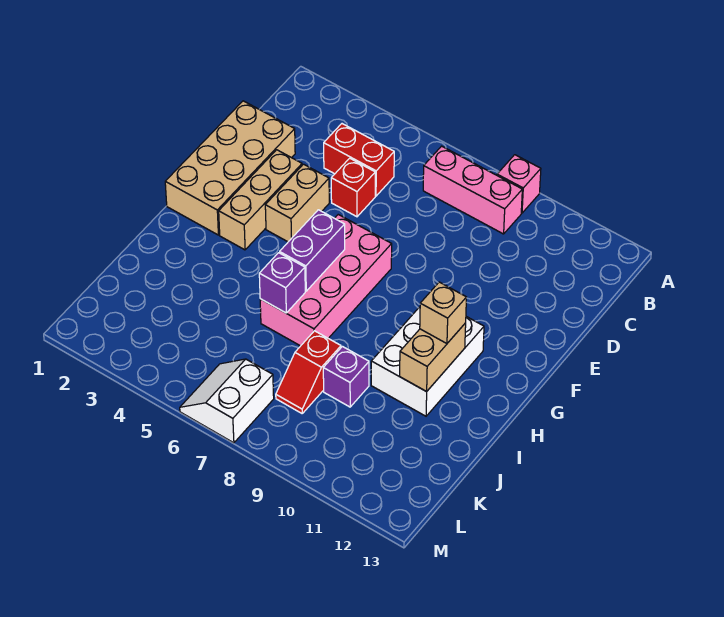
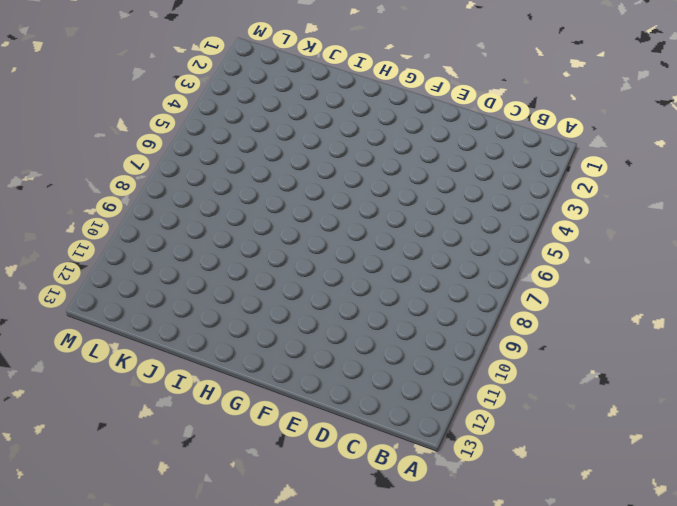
none -> pink 1x1 brick [497,155,541,213]
none -> pink 1x3 brick [423,146,522,234]
none -> red 1x2 brick [324,124,394,196]

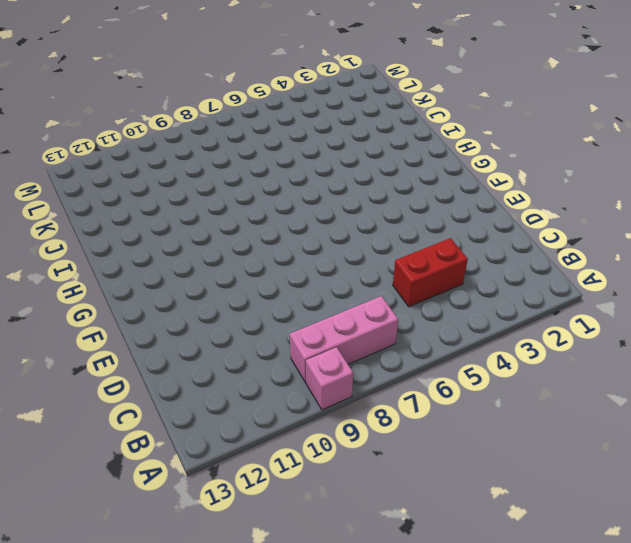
none -> tan 2x4 brick [165,101,295,235]
none -> red 1x1 brick [331,158,375,217]
none -> tan 1x3 brick [219,150,302,250]

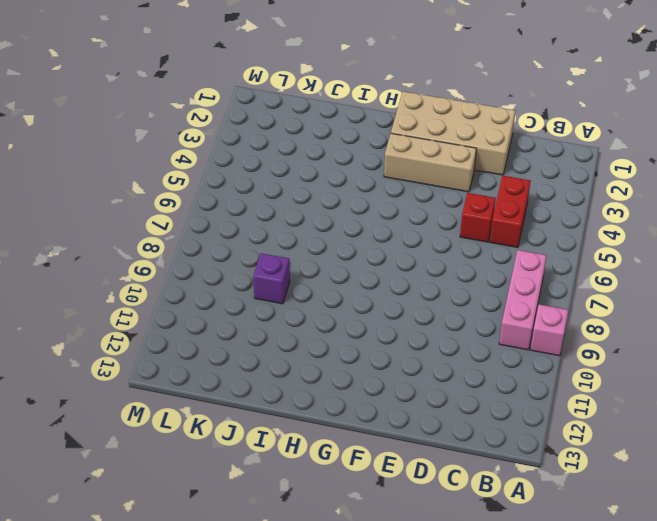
none -> tan 1x2 brick [265,164,329,242]
none -> pink 2x4 brick [260,215,392,346]
none -> white 2x3 brick [371,307,484,416]

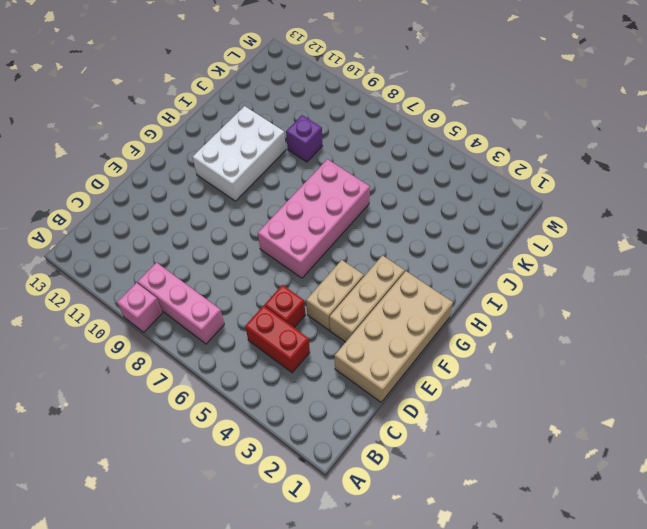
none -> red 1x2 slope [276,331,341,413]
none -> white 2x2 slope [180,359,274,443]
none -> purple 1x2 brick [280,210,345,291]

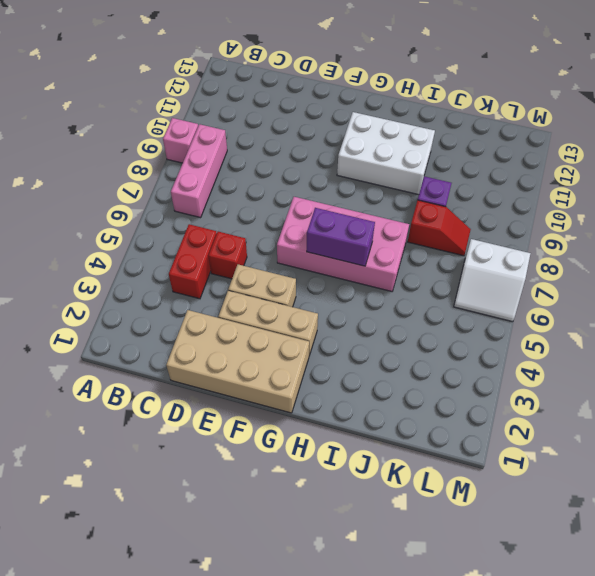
none -> tan 1x2 brick [400,323,466,392]
none -> purple 1x1 brick [259,253,305,313]
none -> tan 1x1 brick [420,282,466,344]

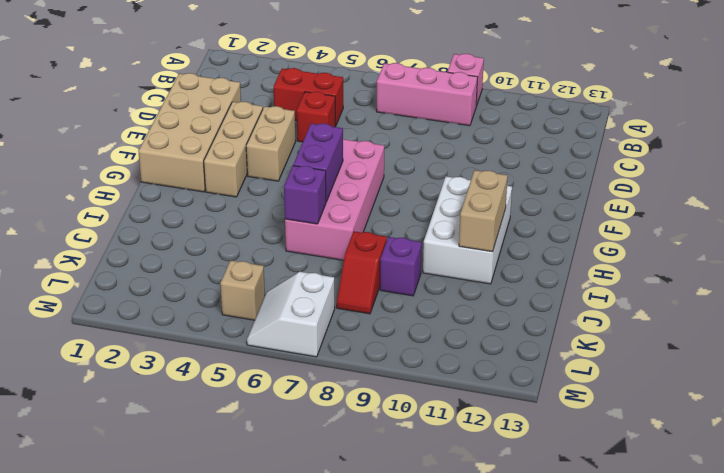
tan 1x1 brick [220,260,265,320] -> tan 1x1 brick moved to [420,282,466,344]

